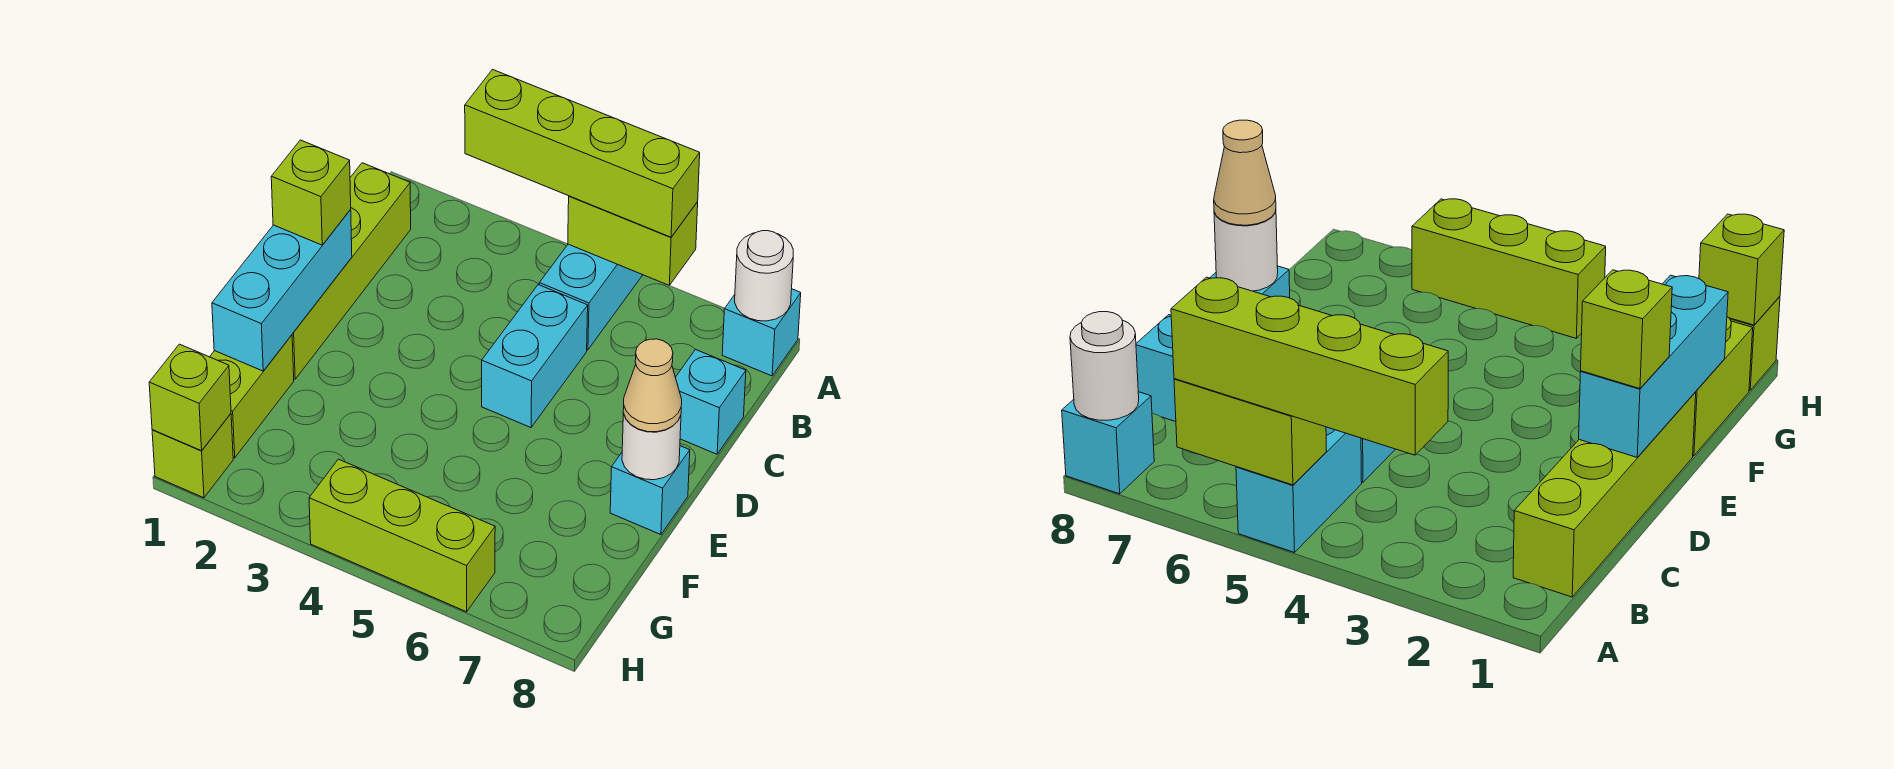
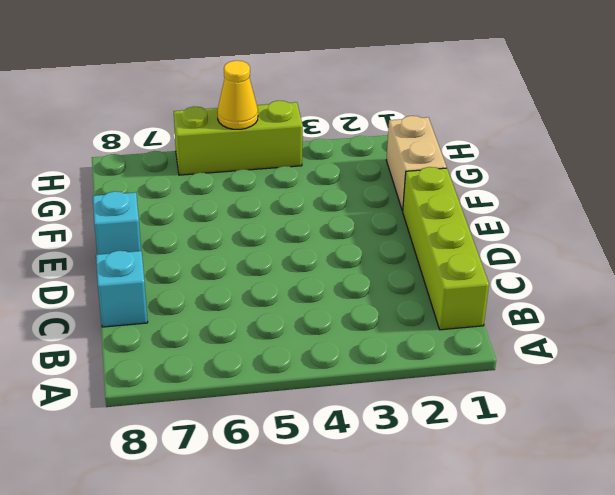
tan 1x2 brick [386,116,447,211] -> lime 1x2 brick [210,335,294,458]
yellow 1x1 cone [217,61,258,129] -> none
none -> cyan 1x2 brick [539,244,642,350]
none -> cyan 1x1 brick [722,289,801,376]
none -> cyan 1x2 brick [482,285,588,428]

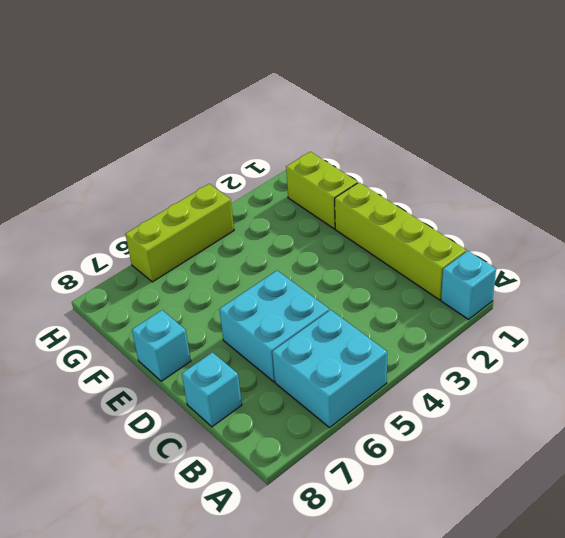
cyan 1x1 brick [441,251,496,319] -> cyan 1x1 brick moved to [722,289,801,376]
cyan 2x2 brick [272,310,387,428] -> cyan 1x2 brick [539,244,642,350]
cyan 2x2 brick [219,271,329,382] -> cyan 1x2 brick [482,285,588,428]
none -> lime 1x1 brick [152,414,233,498]
none -> lime 1x2 brick [568,196,698,285]
none -> white 1x1 round brick [735,231,793,321]

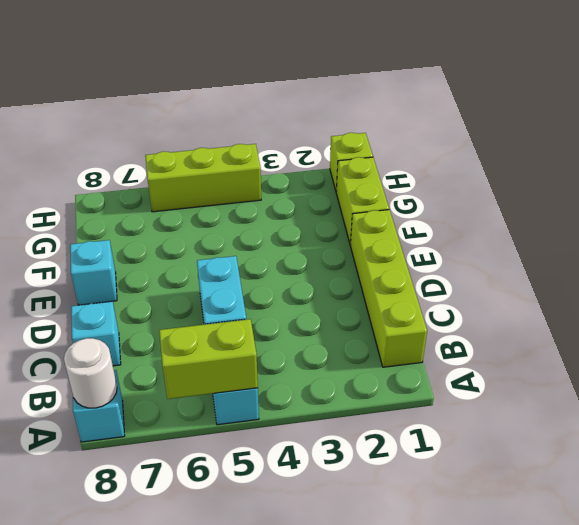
none -> cyan 1x3 brick [212,210,352,371]
none -> white 1x1 round brick [622,413,681,480]
none -> lime 1x1 brick [149,344,231,451]

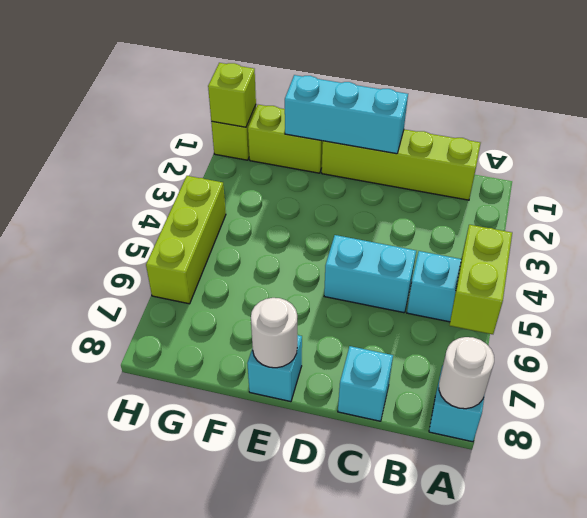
none -> lime 1x4 brick [465,70,700,237]
none -> lime 1x1 brick [271,140,351,245]
none -> tan 1x1 cone [623,339,682,432]

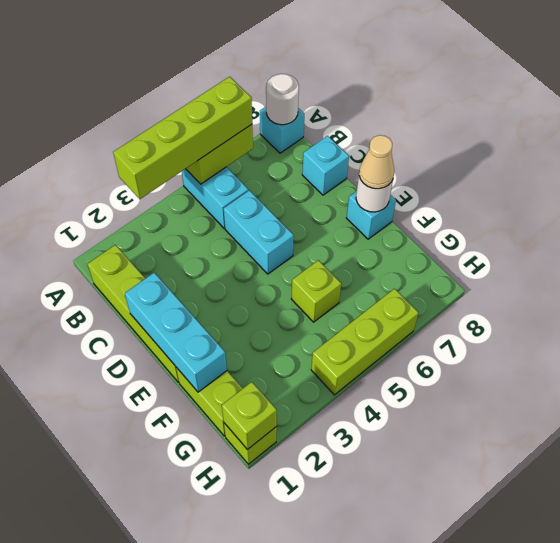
lime 1x1 brick [291,260,341,322] -> lime 1x1 brick moved to [271,140,351,245]

